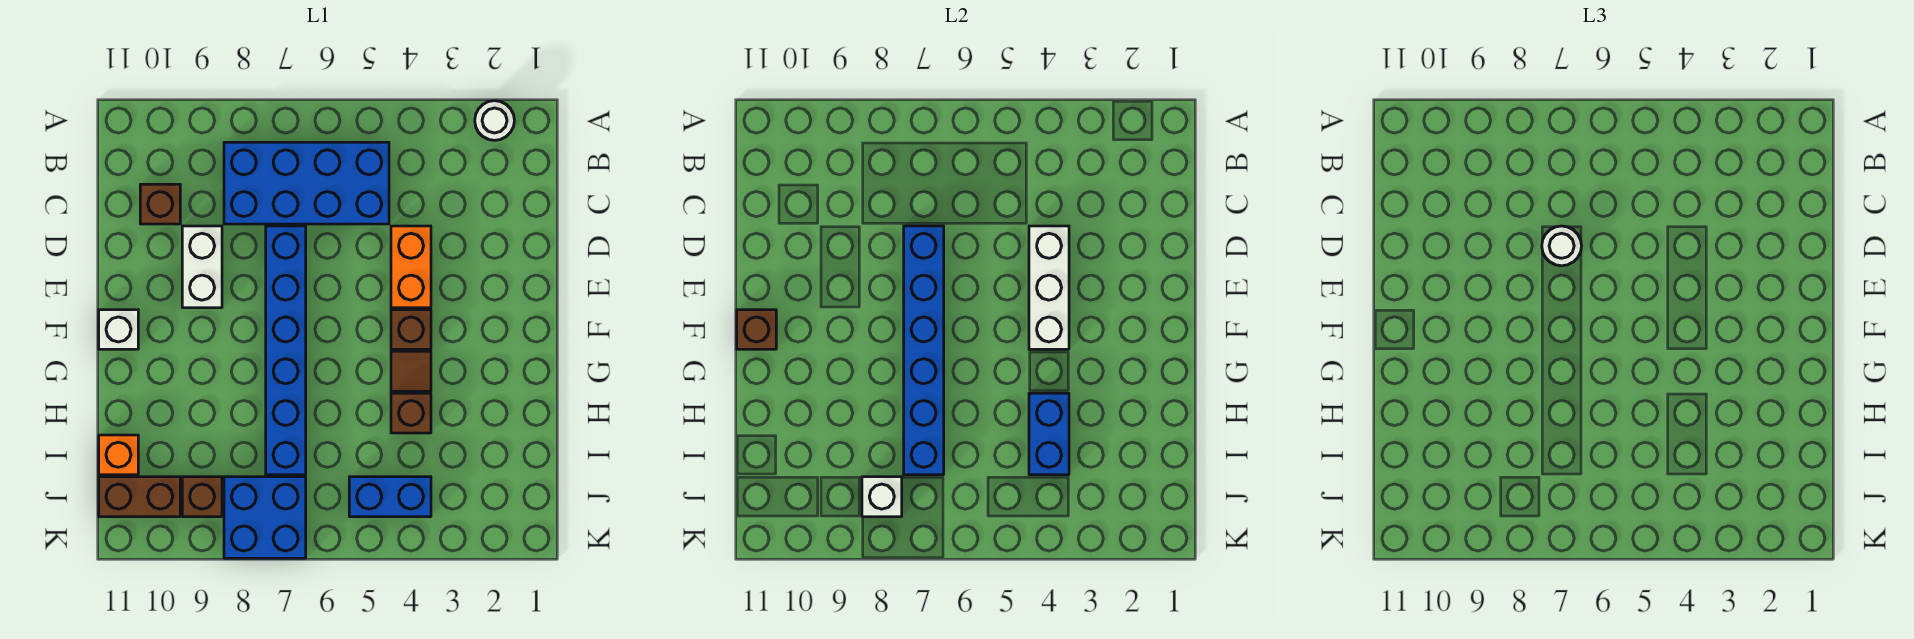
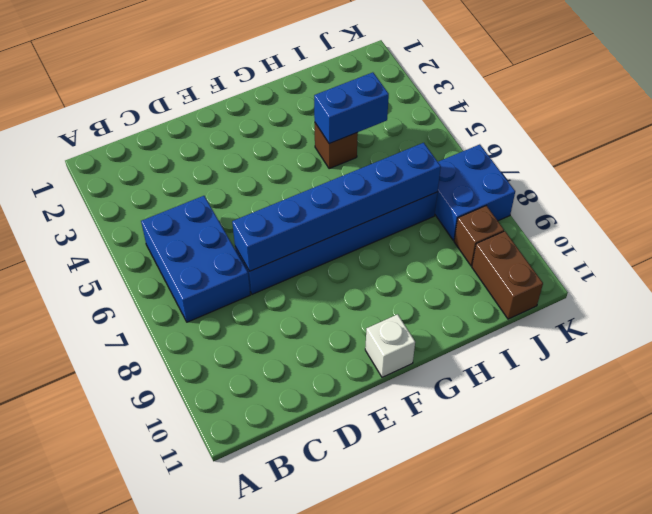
blue 2x3 brick [141,196,250,322] -> blue 2x4 brick [224,142,389,224]
none -> white 1x1 round brick [475,101,514,140]
none -> brown 1x1 brick [140,184,180,224]
none -> orange 1x2 brick [391,226,431,308]

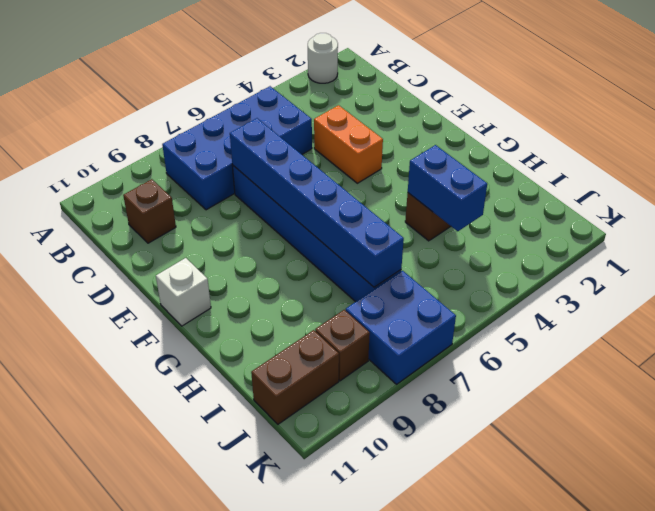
none -> white 1x2 brick [182,226,222,308]
none -> brown 1x1 brick [391,310,431,349]
none -> brown 1x1 tile [391,351,431,391]

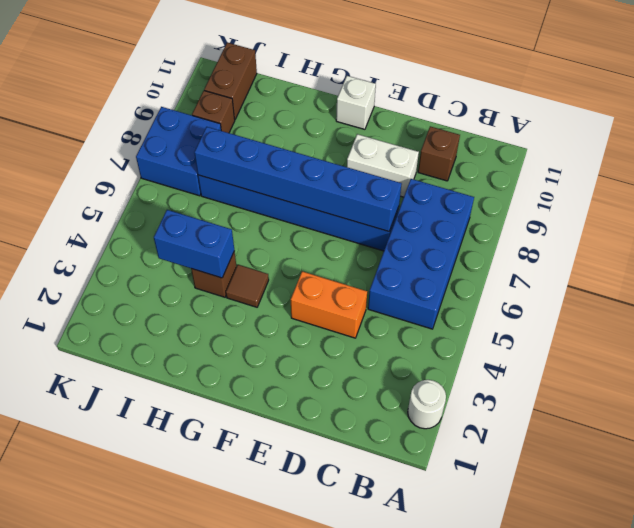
none -> brown 1x1 brick [391,310,431,349]
none -> orange 1x1 brick [99,435,138,475]
none -> blue 1x2 brick [349,477,431,517]

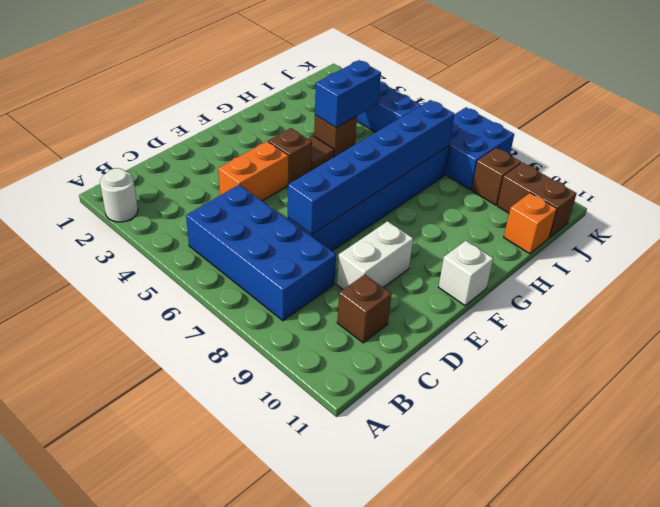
none -> white 1x3 brick [1029,226,1069,349]
none -> brown 1x1 brick [737,310,776,349]
none -> white 1x1 brick [862,477,902,517]

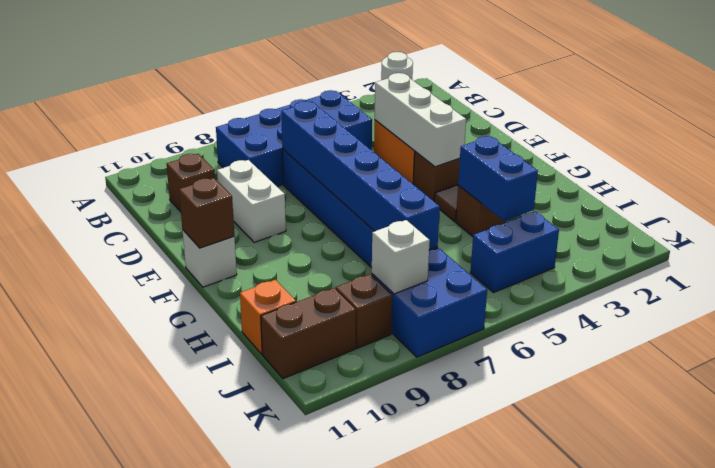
none -> white 1x1 round brick [1542,226,1581,266]

